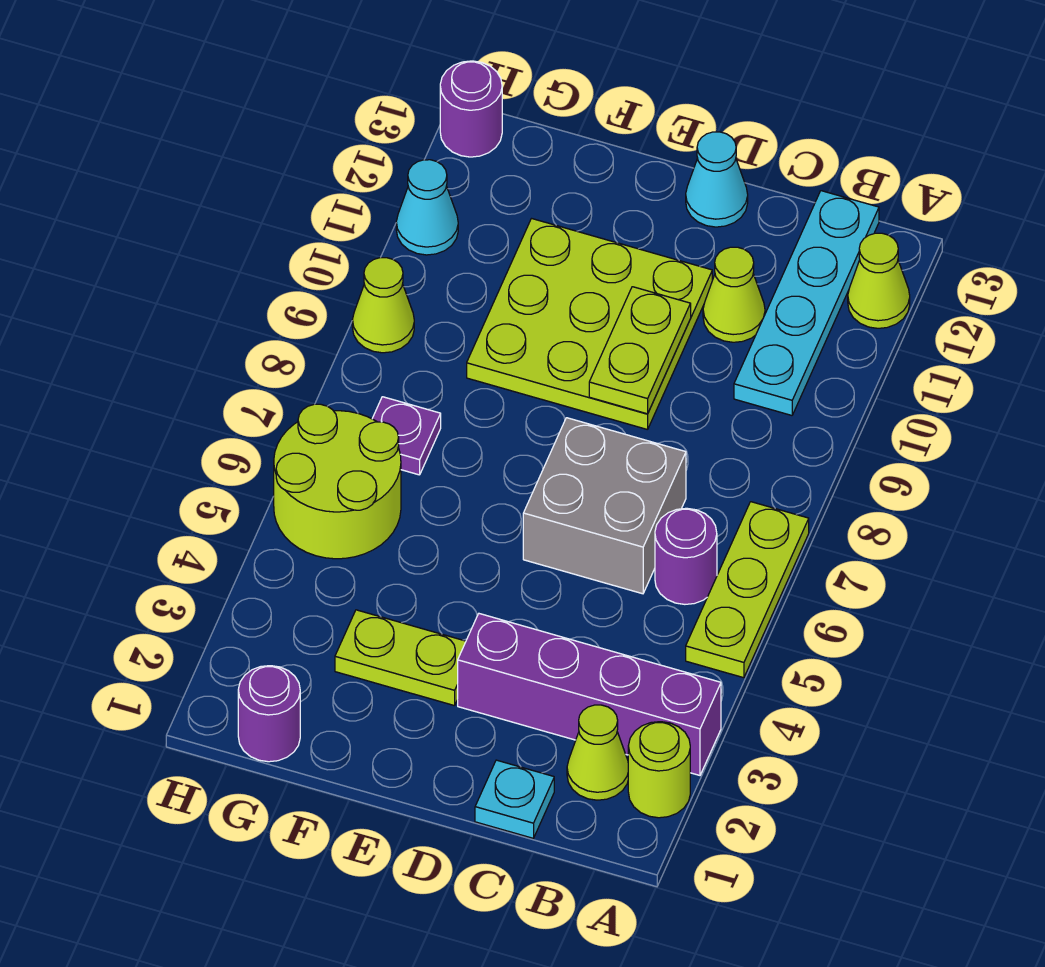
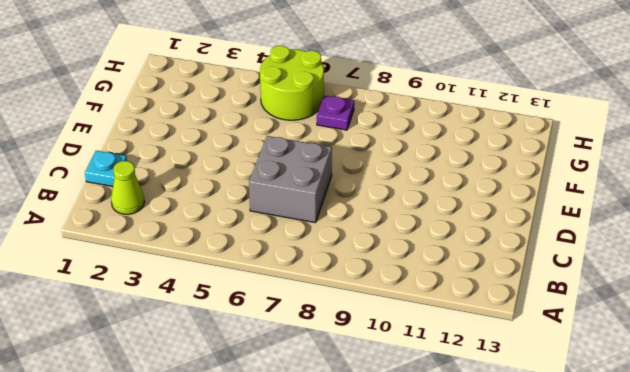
none -> lime 1x1 round brick [628,722,690,818]
none -> purple 1x4 brick [458,614,721,775]
none -> lime 1x3 plate [686,502,809,678]

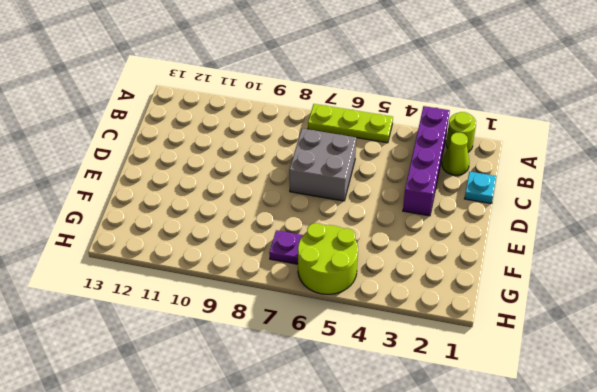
none -> lime 1x1 cone [848,233,910,328]
none -> purple 1x1 round brick [655,508,717,604]
none -> cyan 1x4 plate [734,191,879,415]

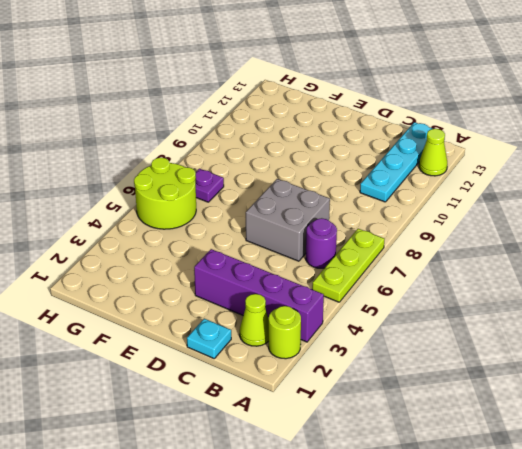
none -> lime 1x1 cone [703,247,765,342]
none -> lime 3x3 plate [467,219,712,430]
none -> cyan 1x1 cone [686,132,748,227]

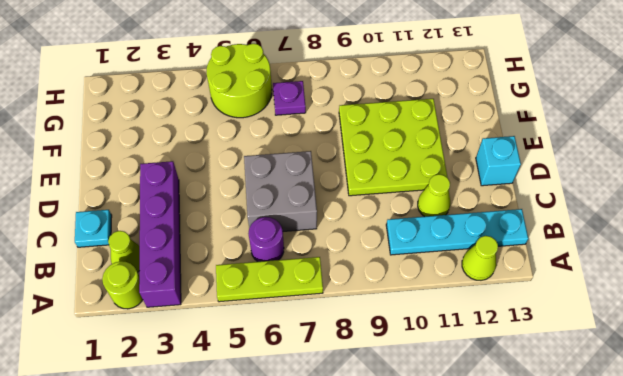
cyan 1x1 brick [476,136,521,186] -> cyan 1x1 cone [686,132,748,227]
none -> lime 1x2 plate [335,610,466,706]
none -> purple 1x1 round brick [238,666,300,762]
none -> lime 1x1 cone [352,258,414,353]

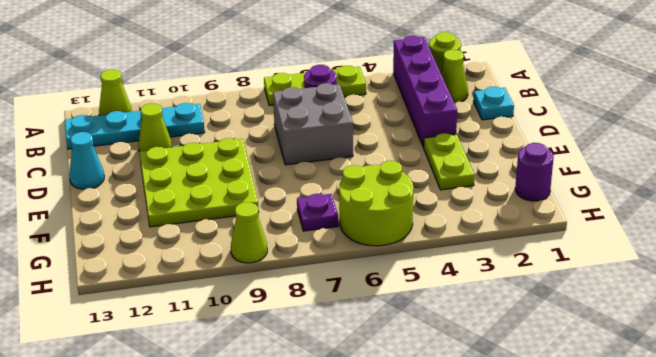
none -> cyan 1x1 cone [396,160,458,255]
none -> purple 1x1 round brick [440,61,502,157]
none -> lime 1x2 plate [589,287,691,414]

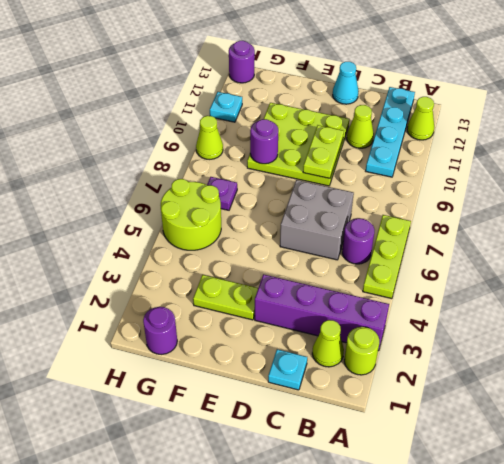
purple 1x1 round brick [250,119,278,164] -> none
cyan 1x1 plate [210,92,242,122] -> cyan 1x1 cone [396,160,458,255]

